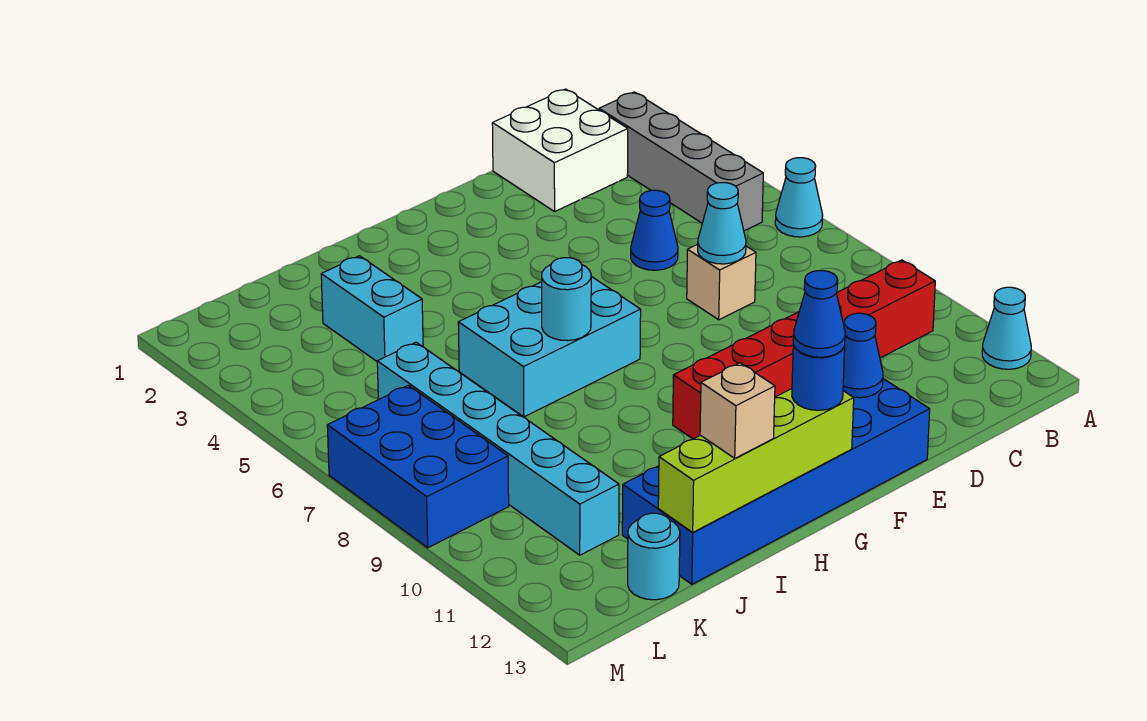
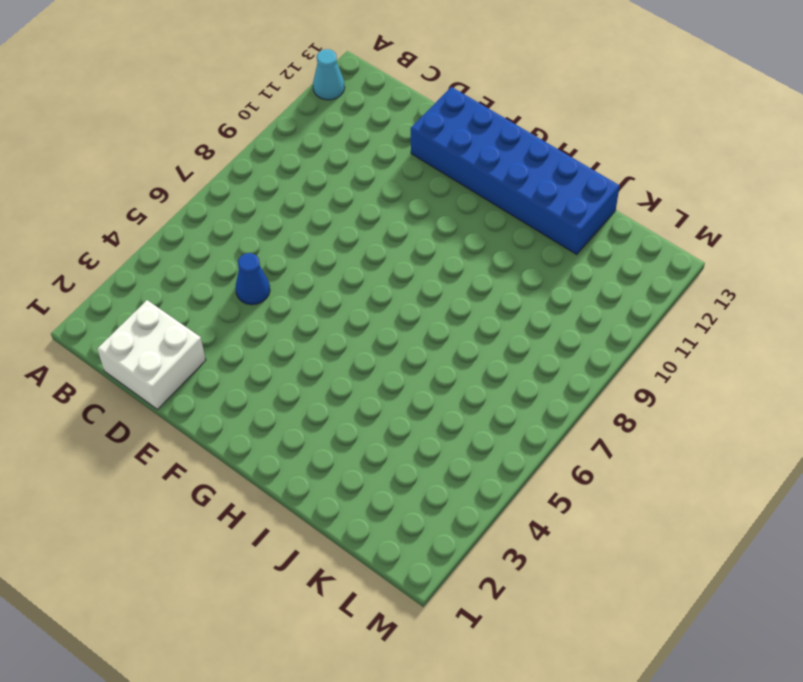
none -> cyan 1x1 cone [775,158,823,237]
none -> grey 1x4 brick [599,92,763,231]
none -> red 1x6 brick [673,260,935,439]

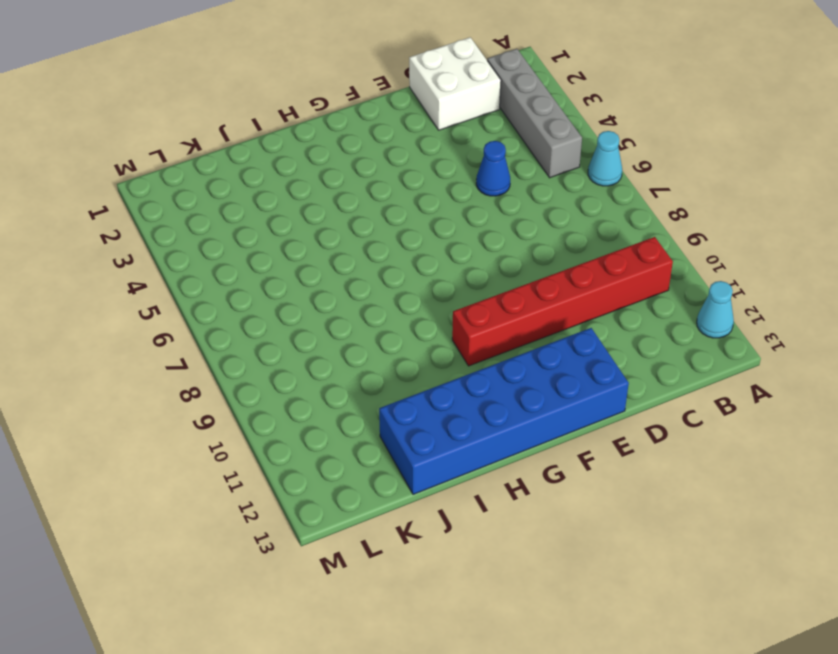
none -> tan 1x1 brick [687,244,756,320]
none -> cyan 2x3 brick [458,276,641,417]
none -> cyan 1x2 brick [321,256,423,361]

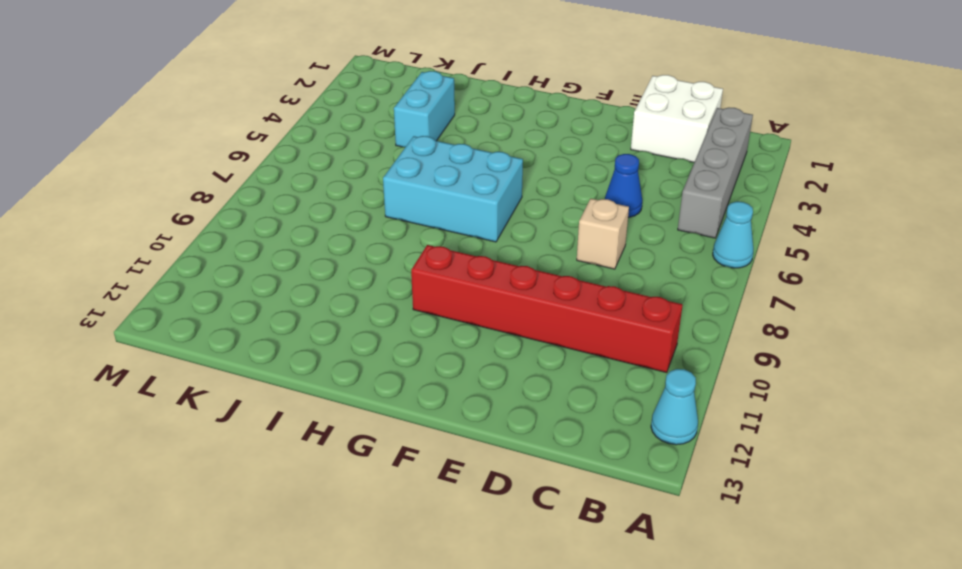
none -> blue 2x6 brick [622,379,930,584]
none -> cyan 1x6 brick [377,342,619,555]
none -> cyan 1x1 round brick [628,513,680,600]

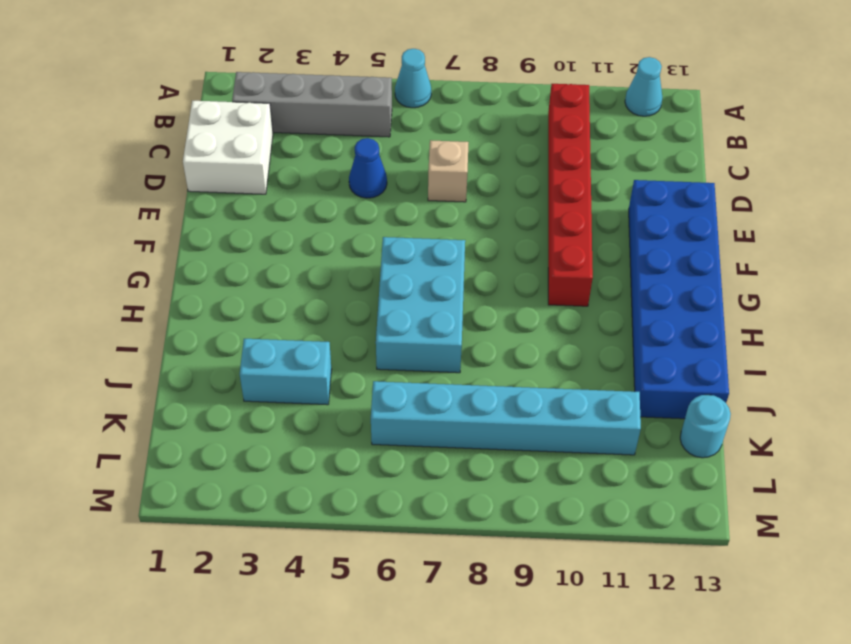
none -> blue 2x3 brick [327,385,509,548]
none -> cyan 1x1 cone [698,183,746,264]
none -> blue 1x1 cone [843,313,883,398]

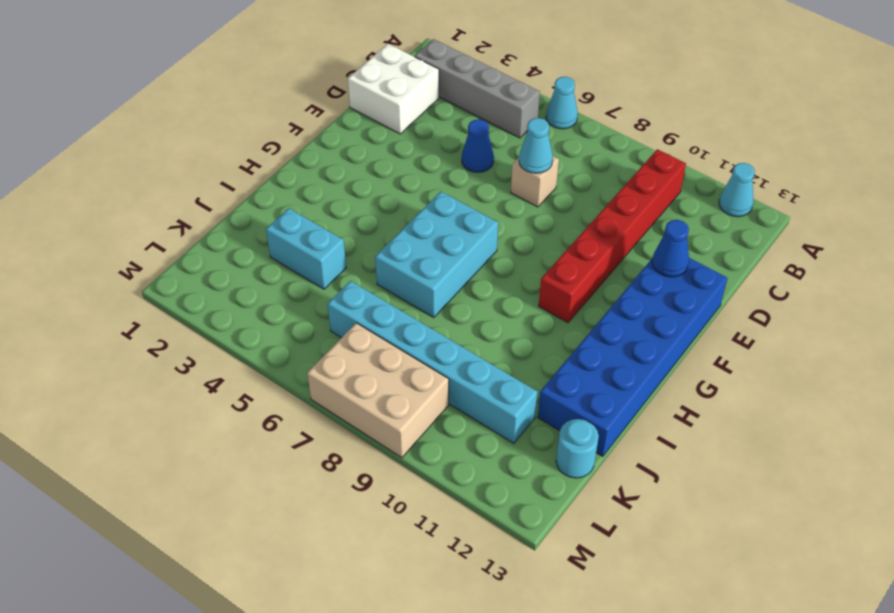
tan 2x3 brick [307,323,449,458] -> blue 2x3 brick [327,385,509,548]
none -> lime 1x4 brick [658,389,854,532]
none -> cyan 1x1 round brick [542,258,591,341]
none -> blue 1x1 round brick [792,345,845,410]

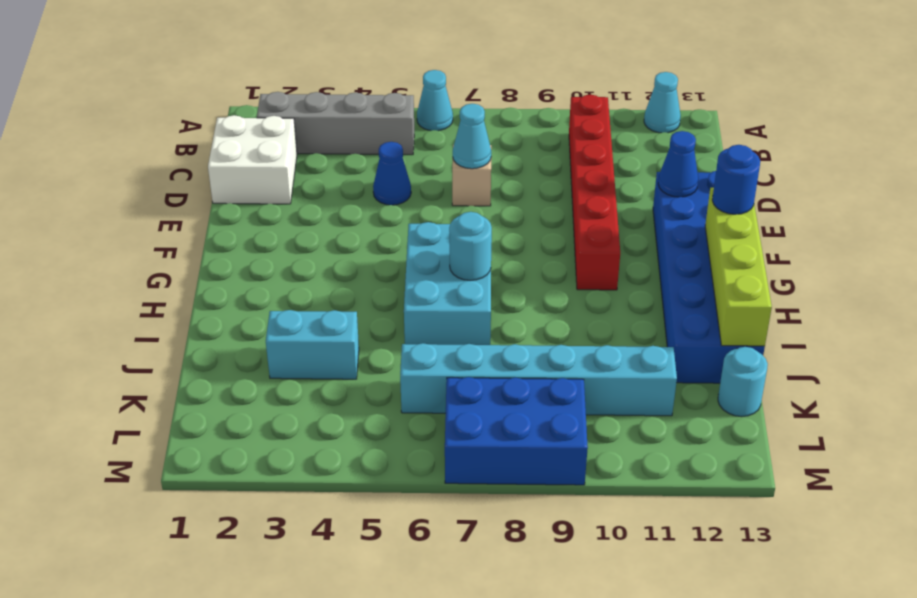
none -> tan 1x1 brick [700,363,775,458]
none -> blue 1x1 cone [793,271,845,357]

